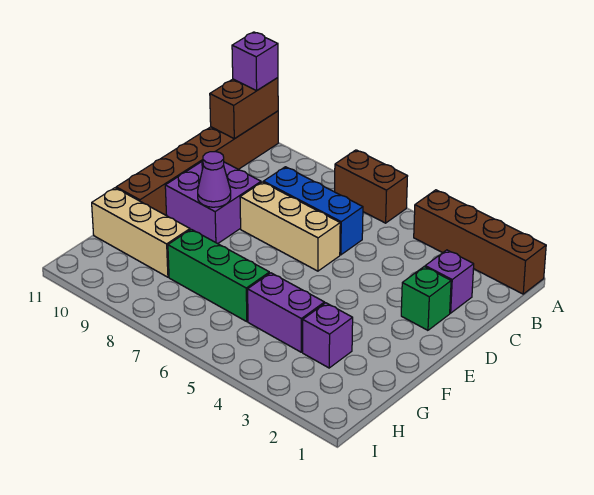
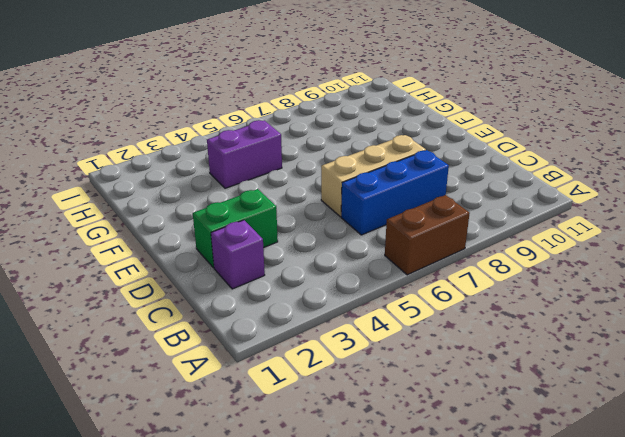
green 1x2 brick [193,189,278,268] -> green 1x1 brick [401,267,451,330]
none -> brown 1x4 brick [414,190,546,294]
none -> brown 1x6 brick [116,111,278,216]
none -> purple 2x2 brick [165,161,261,244]

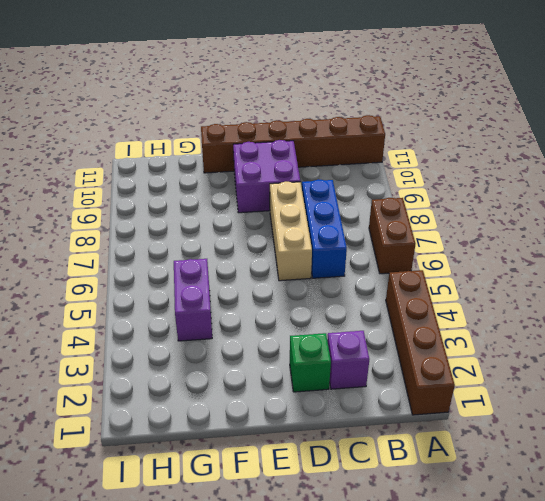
none -> purple 1x1 brick [303,303,353,368]
none -> green 1x3 brick [168,229,270,321]
none -> tan 1x3 brick [92,188,190,277]

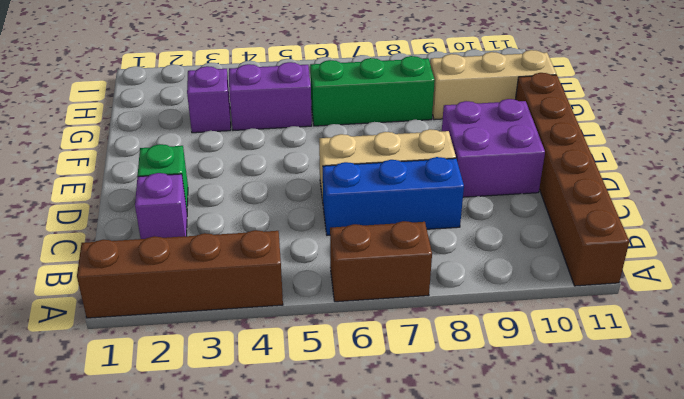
none -> brown 1x2 brick [210,78,278,139]
none -> purple 1x1 cone [198,151,231,207]
none -> purple 1x1 brick [232,32,278,91]

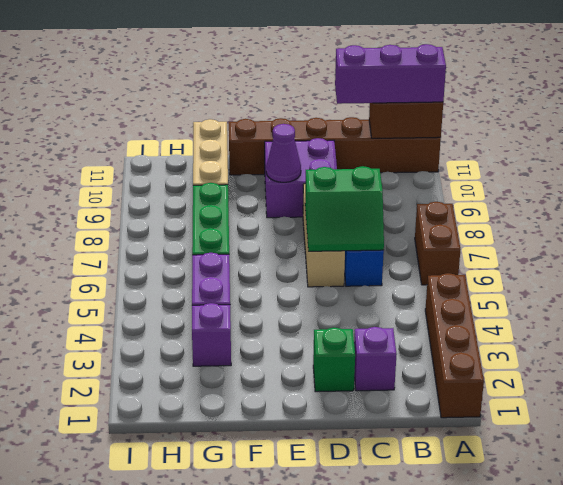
purple 1x3 brick [335,44,446,104] -> purple 1x1 brick [232,32,278,91]
green 2x2 slope [305,166,384,251] -> none

